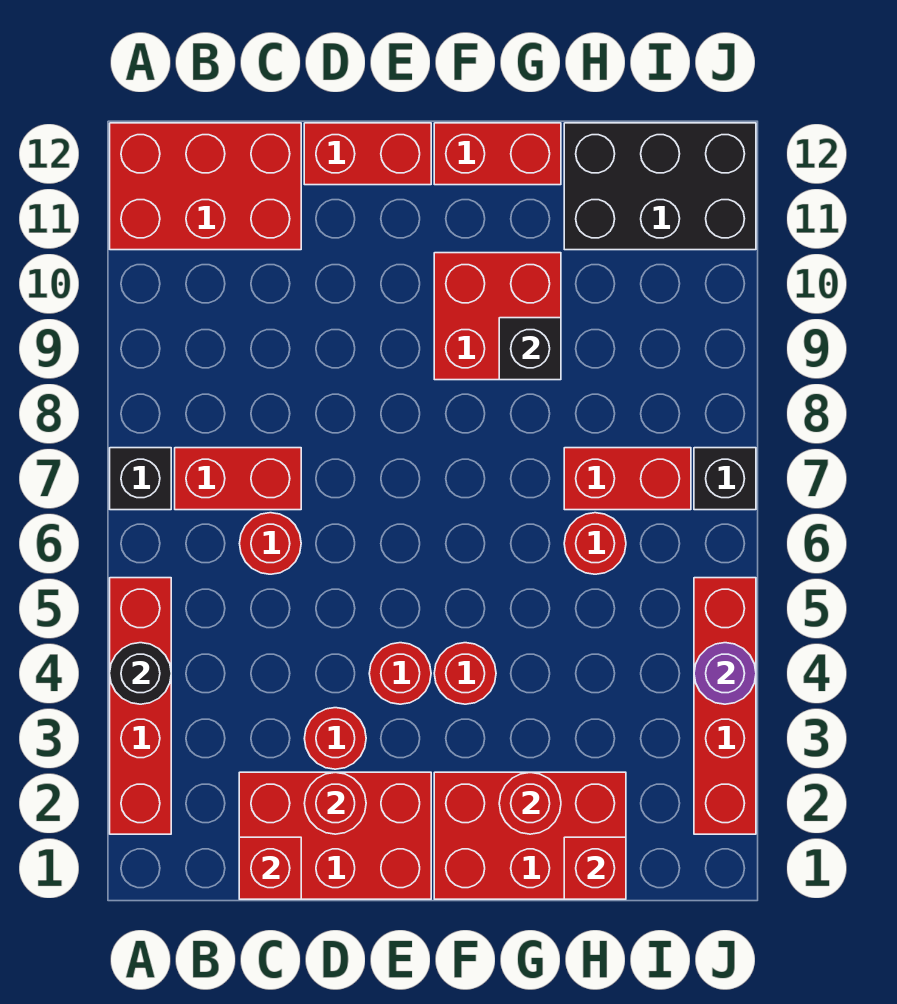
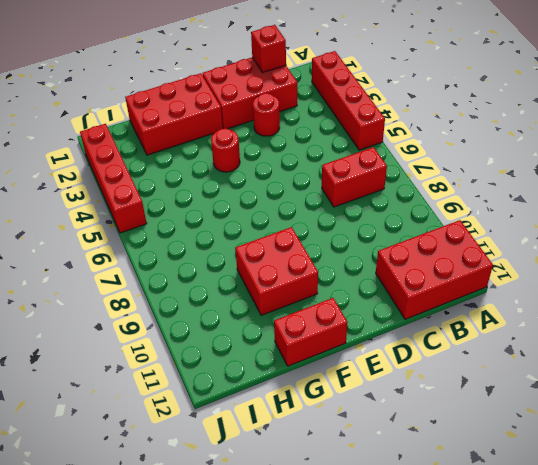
none -> black 1x1 brick [110,448,171,510]
none -> red 1x1 round brick [240,513,301,574]
none -> red 1x2 brick [304,123,431,185]

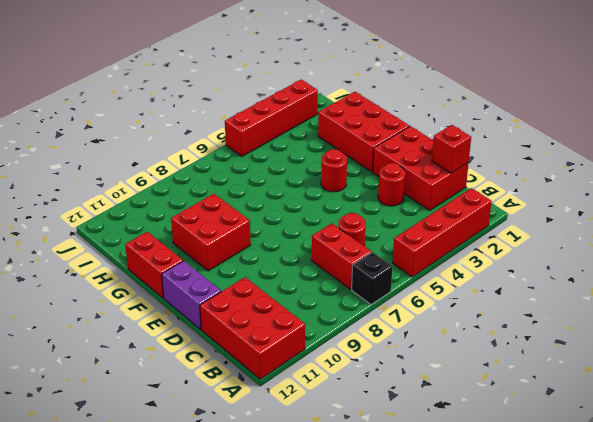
purple 1x2 brick [162,261,221,329] -> red 1x2 brick [304,123,431,185]
none -> red 1x1 round brick [369,643,431,704]
none -> red 1x1 round brick [564,513,626,574]
none -> red 1x2 brick [564,448,691,510]

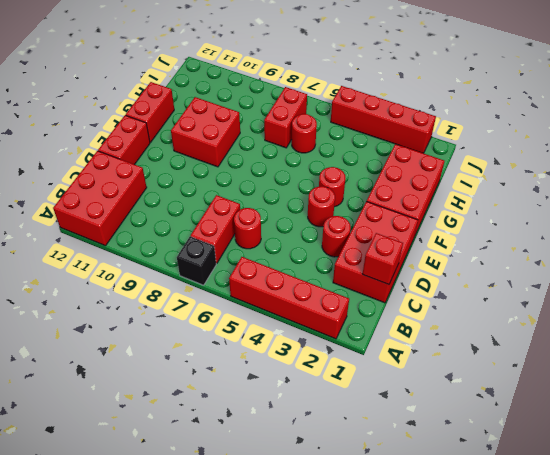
none -> black 2x3 brick [564,123,756,250]
none -> black 1x1 brick [694,448,756,510]
none -> black 1x1 round brick [110,643,171,704]

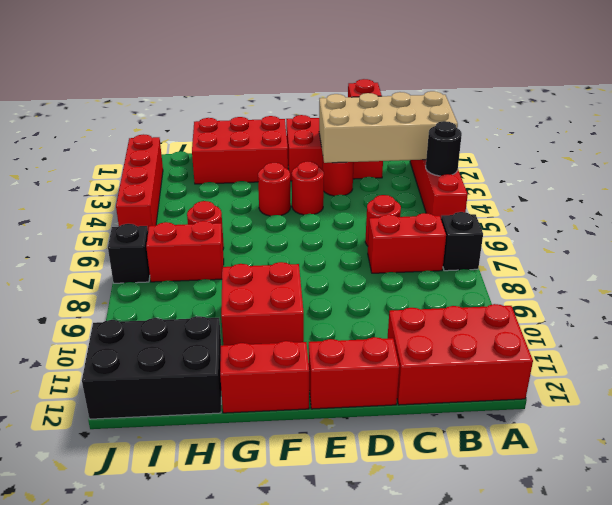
tan 2x4 brick [319,91,458,163] -> red 1x1 round brick [304,772,366,834]
none -> red 1x1 round brick [499,772,561,834]
none -> black 1x1 brick [499,318,561,380]
none -> red 1x1 brick [564,837,626,899]

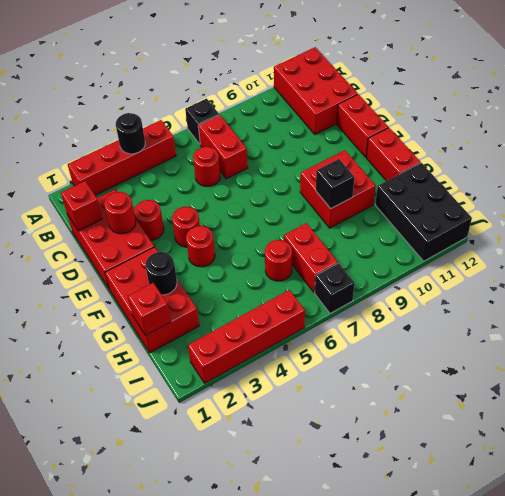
black 1x1 round brick [145,252,177,295] -> red 1x1 round brick [499,772,561,834]
none -> purple 1x1 round brick [694,643,756,704]

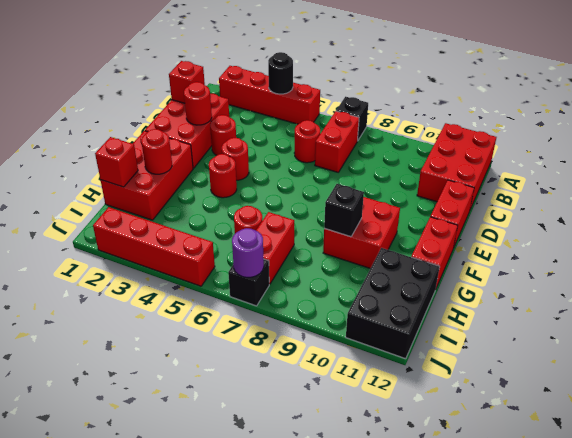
purple 1x1 round brick [232,228,264,277] -> purple 1x1 round brick moved to [694,643,756,704]

